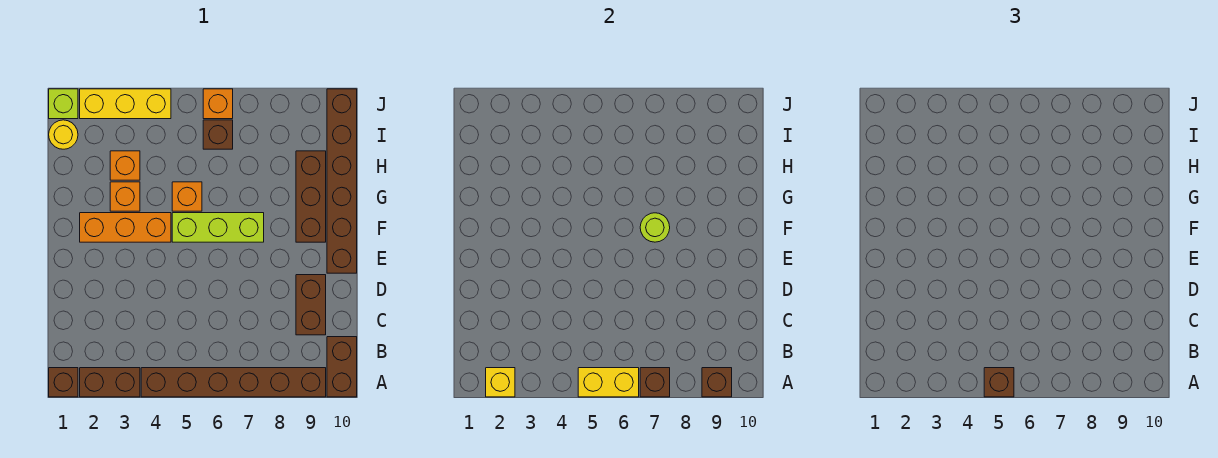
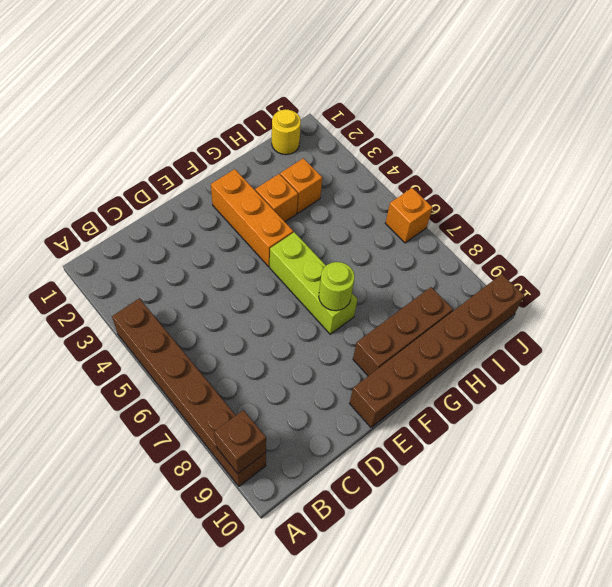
none -> brown 1x1 brick [49,368,78,397]
none -> brown 1x2 brick [80,368,140,397]
none -> brown 1x2 brick [327,337,357,397]

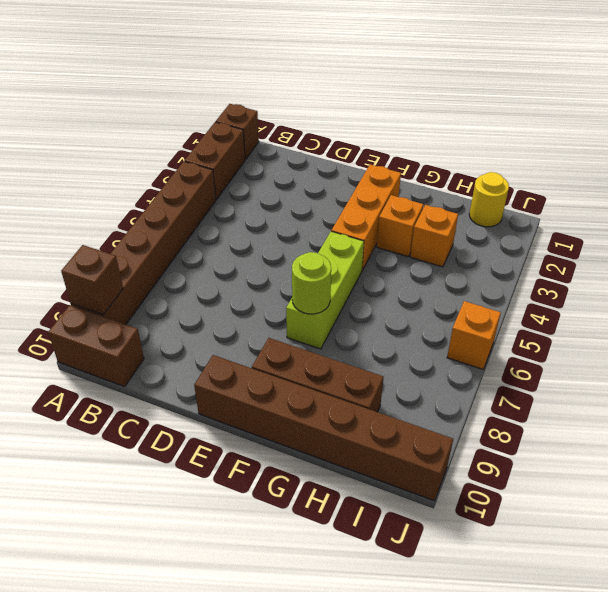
none -> brown 1x2 brick [296,275,326,335]
none -> orange 1x1 brick [172,182,202,211]
none -> brown 1x1 brick [203,120,233,149]

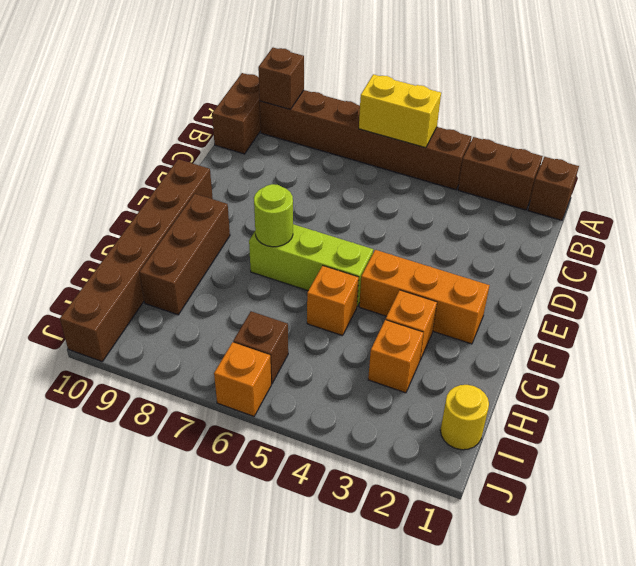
none -> brown 1x2 brick [296,275,326,335]
none -> lime 1x1 brick [49,89,78,119]
none -> yellow 1x3 brick [80,89,171,119]

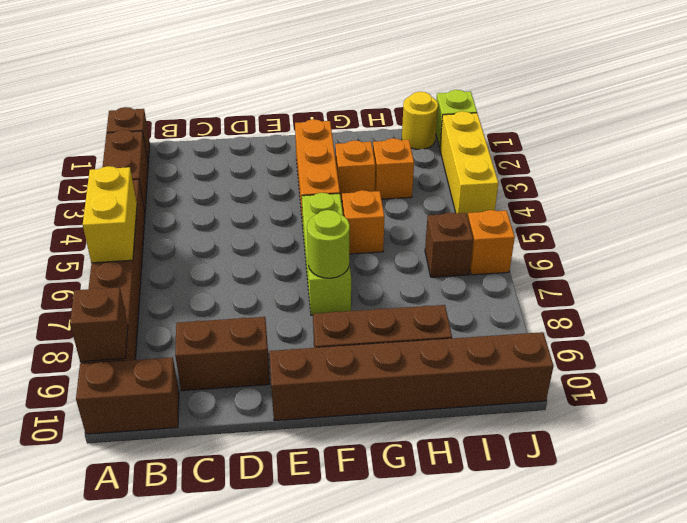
none -> yellow 1x1 brick [486,368,515,397]
none -> brown 1x1 brick [640,368,670,397]
none -> brown 1x1 brick [984,368,1014,397]

